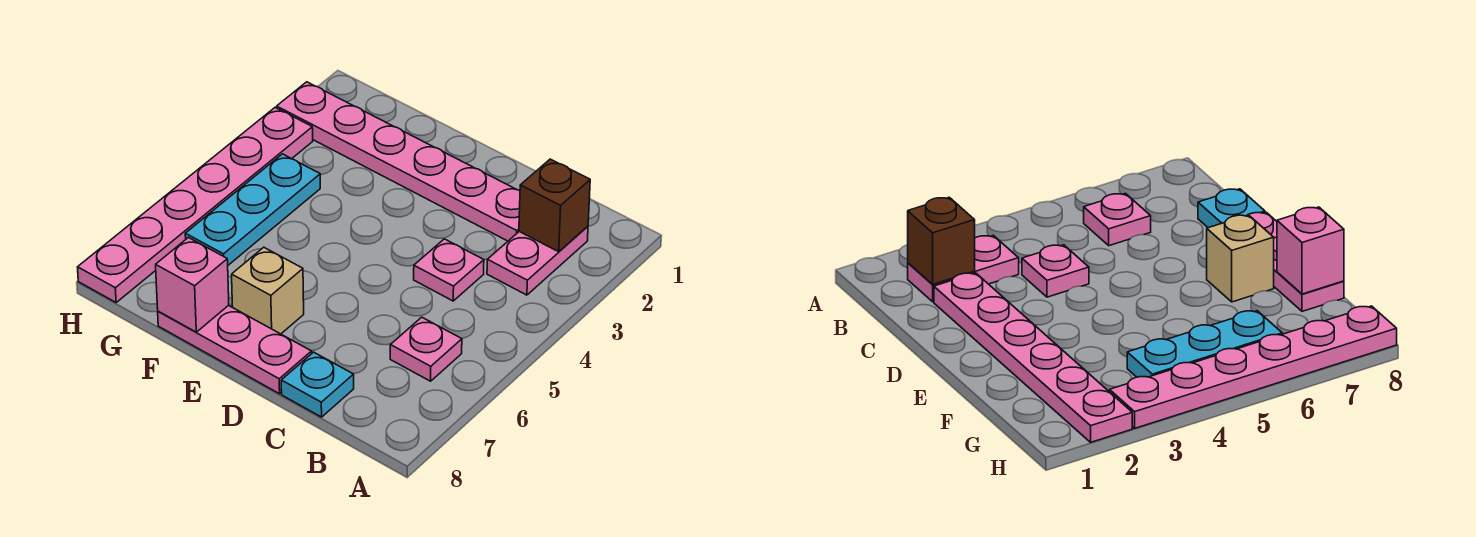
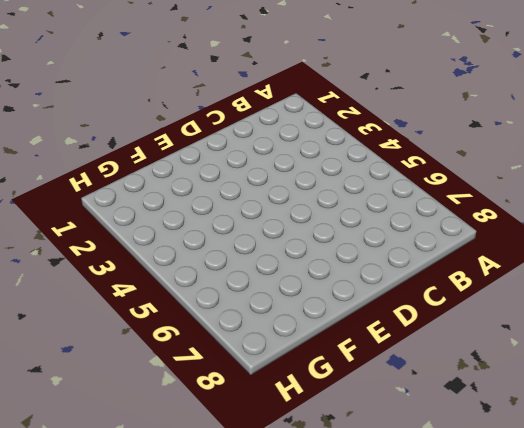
none -> pink 1x2 plate [487,226,588,295]
none -> pink 1x1 plate [390,317,462,381]

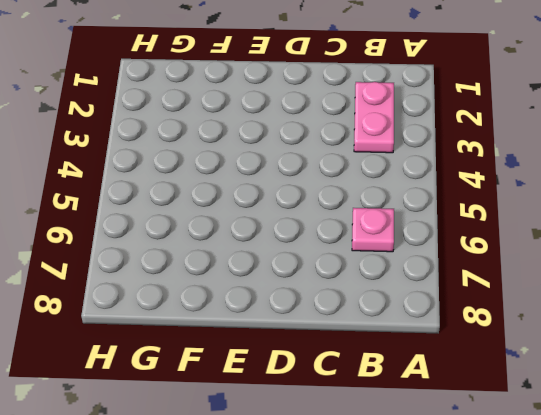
none -> pink 1x6 plate [277,82,520,241]
none -> pink 1x1 plate [414,239,484,301]

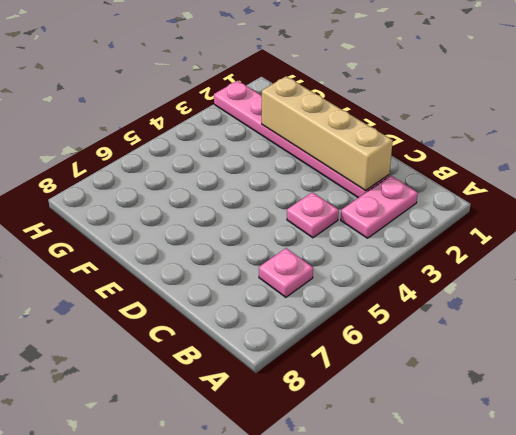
tan 1x4 brick [262,76,393,191] -> none
none -> cyan 1x1 plate [281,352,354,417]
none -> pink 1x3 plate [158,305,312,394]

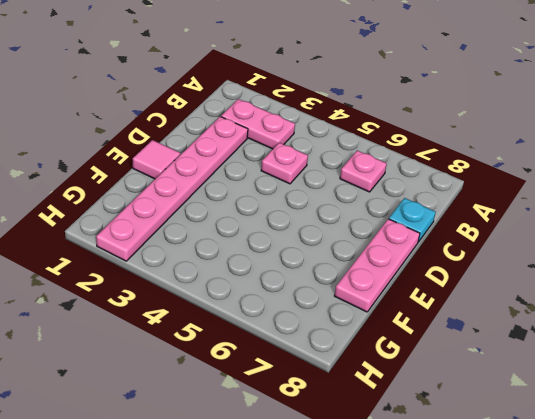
pink 1x1 tile [133,140,180,179] -> none
none -> tan 1x1 brick [232,247,304,334]
none -> cyan 1x3 plate [185,154,320,265]

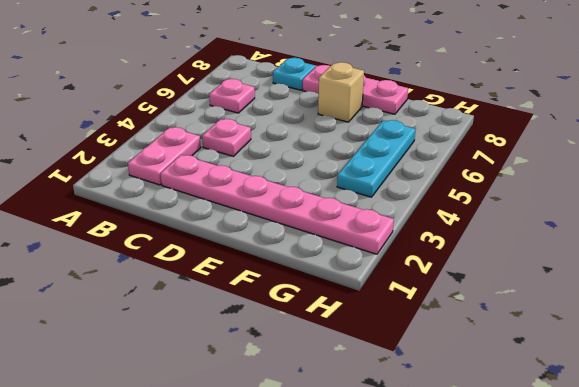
none -> pink 1x6 plate [78,108,313,302]
none -> brown 1x1 brick [519,159,590,252]

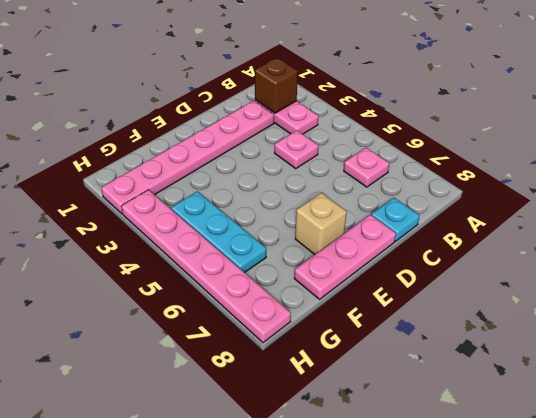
none -> pink 1x1 brick [156,238,229,332]

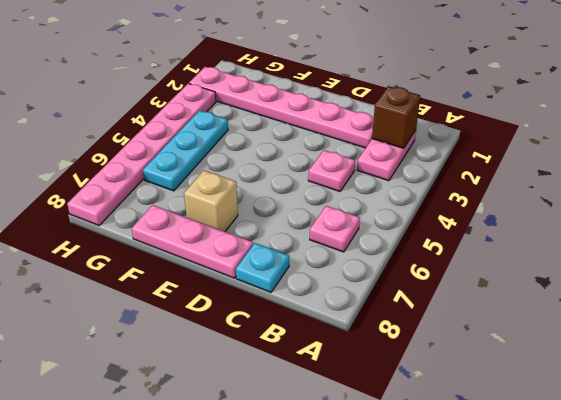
none -> pink 1x1 brick [156,238,229,332]

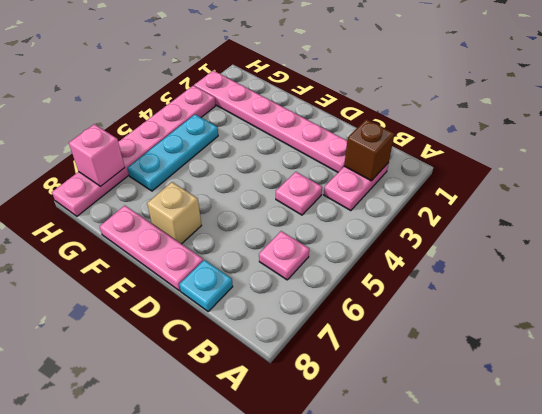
pink 1x1 brick [69,124,125,186] -> pink 1x1 brick moved to [156,238,229,332]

